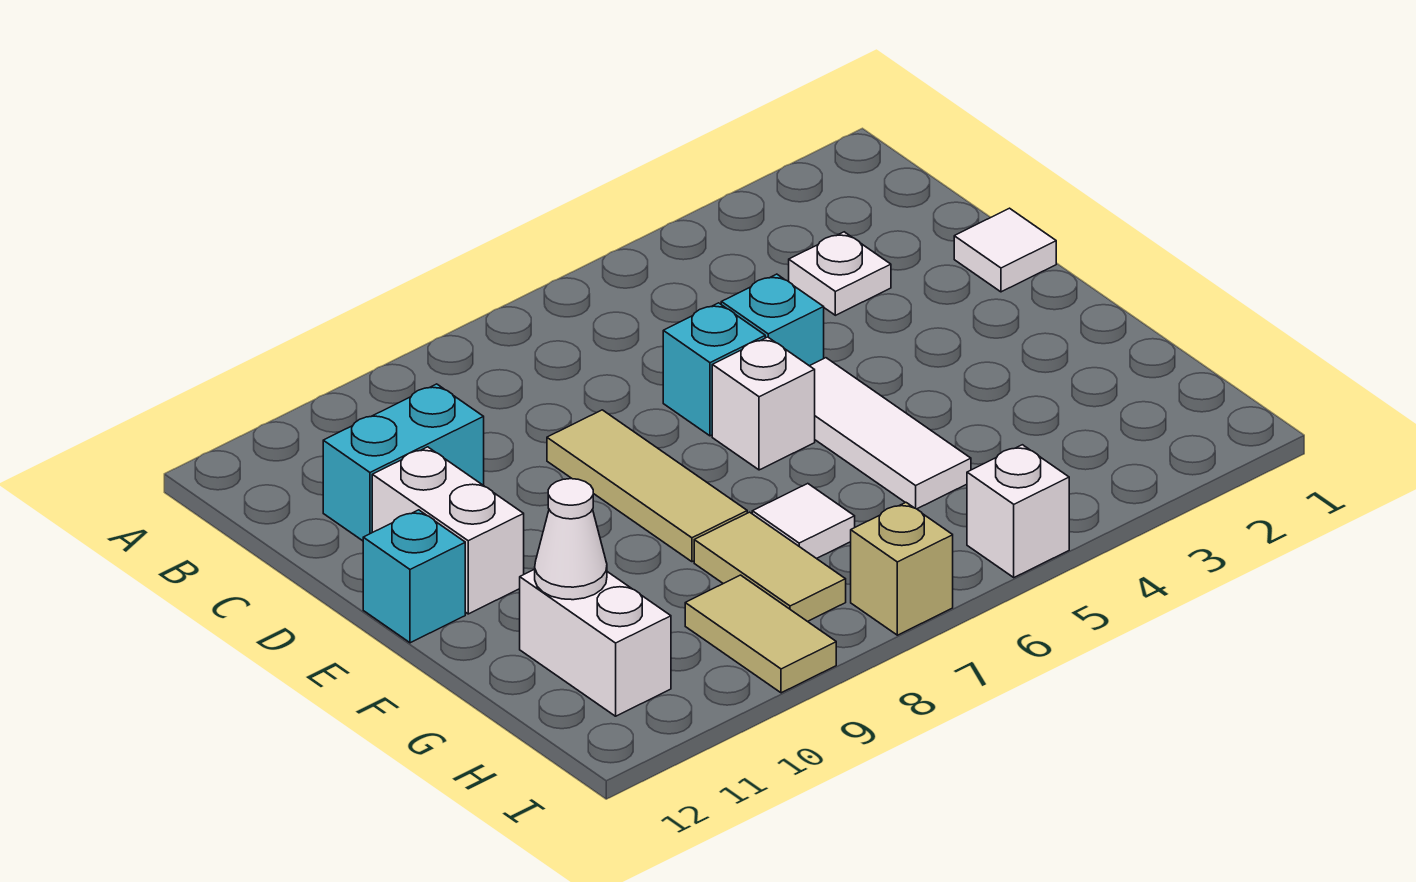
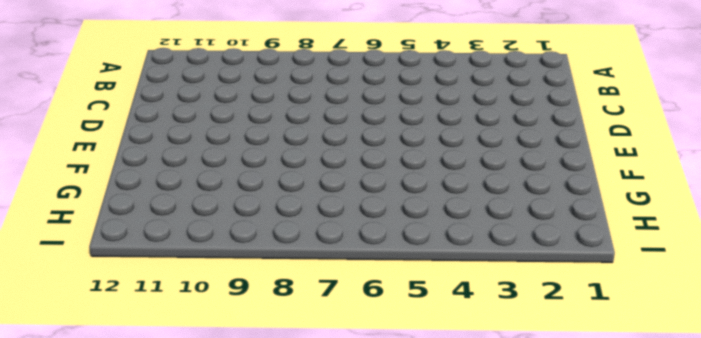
none -> white 1x1 plate [789,232,891,315]
none -> cyan 1x2 brick [323,384,484,541]
none -> white 1x1 tile [954,208,1056,292]

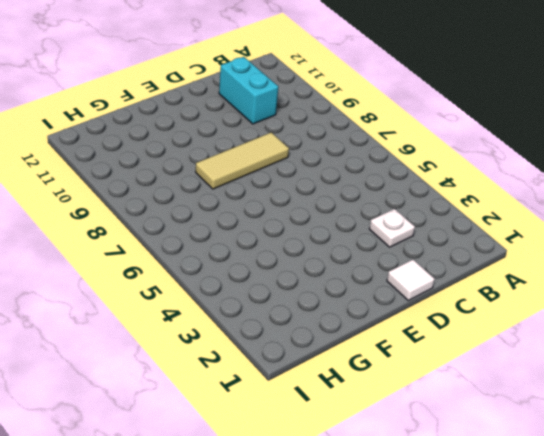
none -> cyan 1x1 brick [721,274,824,366]
none -> cyan 1x1 brick [663,303,765,436]
none -> white 1x2 brick [372,447,524,614]

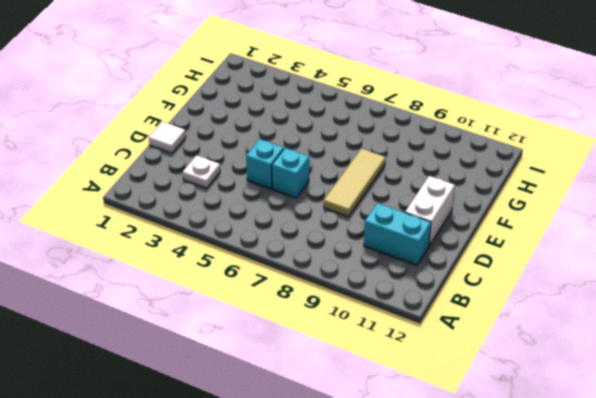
none -> white 1x3 tile [810,358,971,509]
none -> white 1x1 brick [712,337,815,470]
none -> cyan 1x1 brick [363,510,465,643]

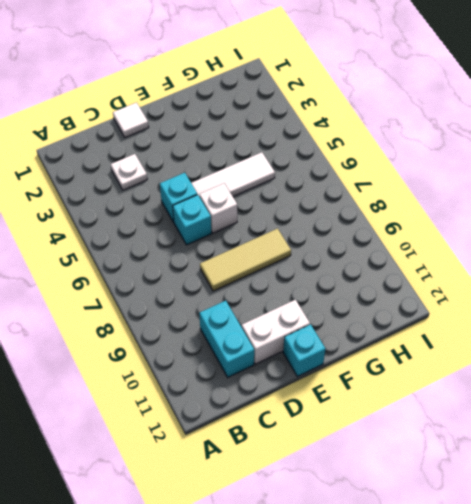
none -> white 1x1 tile [752,484,855,559]
none -> tan 1x2 tile [694,512,846,622]
none -> white 1x2 brick [520,569,671,716]

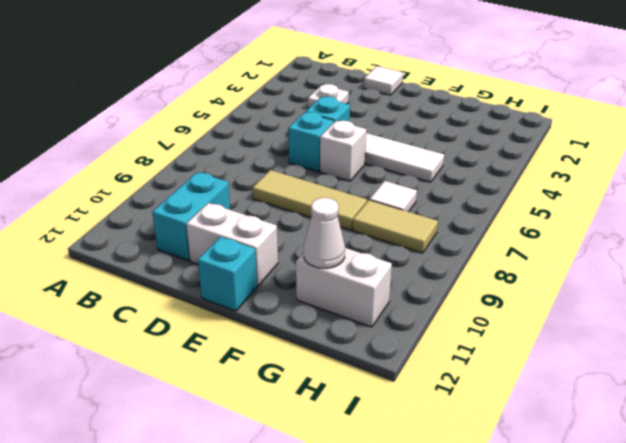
none -> tan 1x2 tile [685,575,836,693]
none -> white 1x1 brick [967,445,1069,577]
none -> tan 1x1 brick [851,503,953,635]

